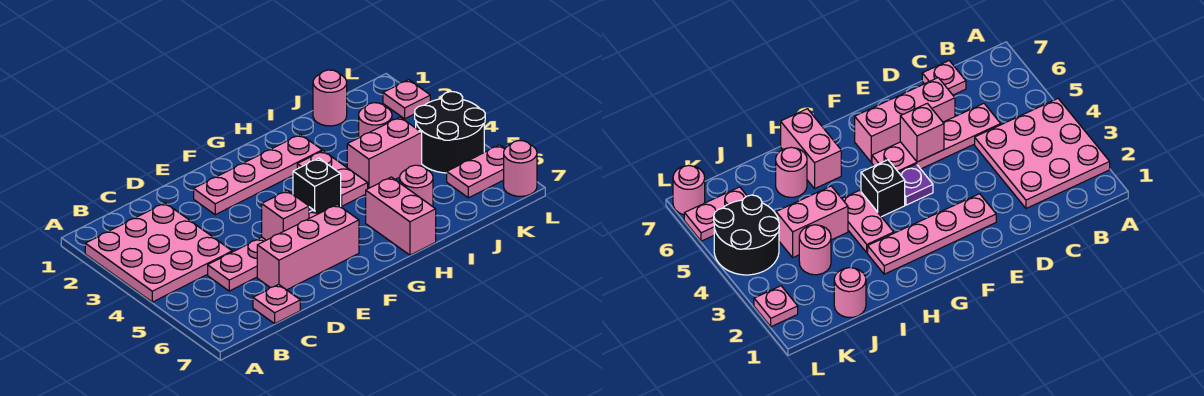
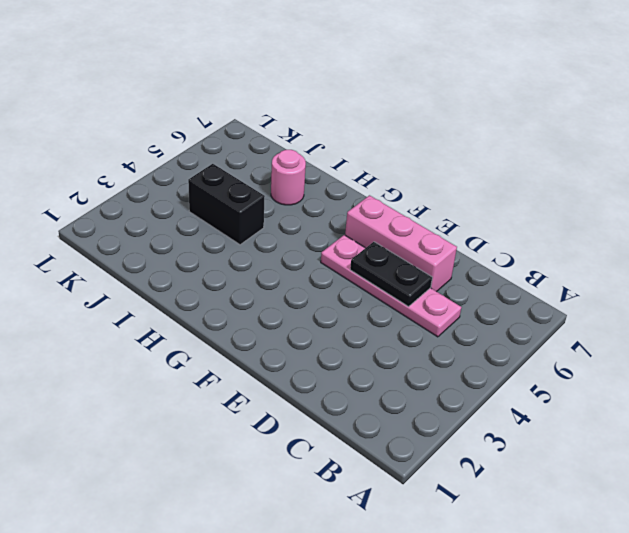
black 1x2 plate [350,242,432,307] -> pink 1x1 brick [262,191,309,240]
black 1x2 brick [188,164,265,245] -> pink 1x2 brick [347,117,422,189]
none -> pink 3x3 plate [85,203,232,302]
none -> pink 1x1 plate [253,284,300,324]
none -> pink 1x4 plate [194,134,322,215]

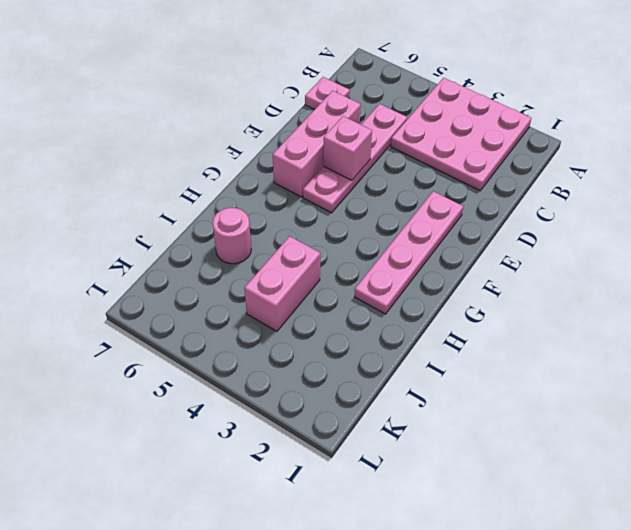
none -> purple 1x1 plate [899,164,933,205]
none -> black 1x1 brick [293,158,341,214]
none -> pink 1x2 plate [297,151,368,206]

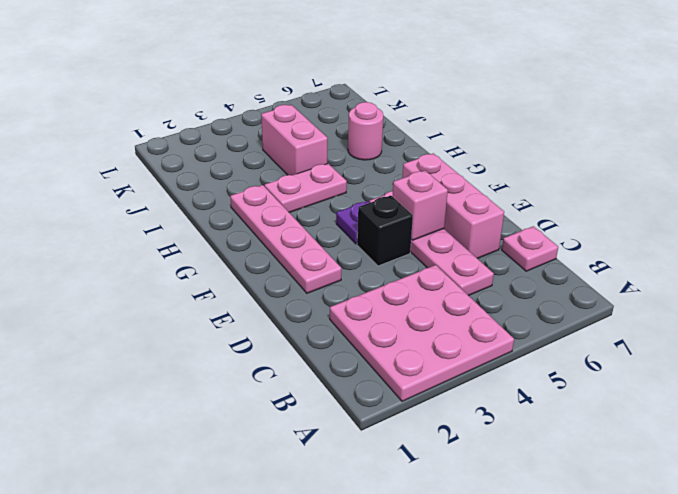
black 1x1 brick [357,195,413,266] -> black 1x1 brick moved to [293,158,341,214]
none -> pink 1x2 brick [366,177,436,255]
none -> pink 1x1 round brick [313,70,347,126]
none -> pink 1x1 round brick [359,103,392,138]

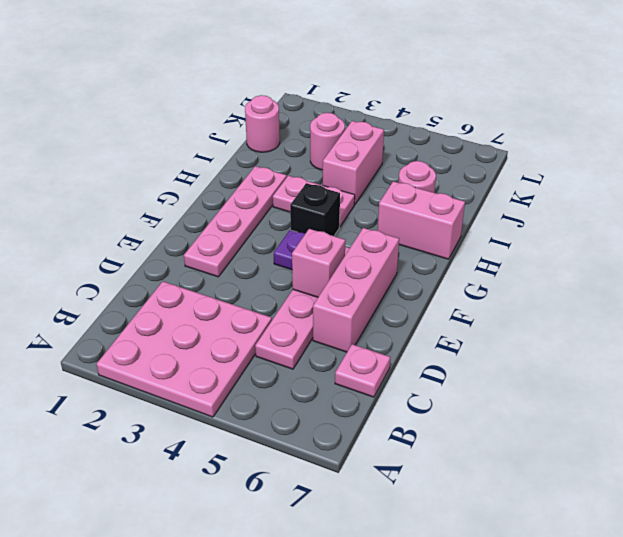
none -> black 2x2 round brick [415,92,485,173]
none -> pink 1x2 plate [447,145,505,198]
none -> pink 1x1 plate [383,80,430,119]

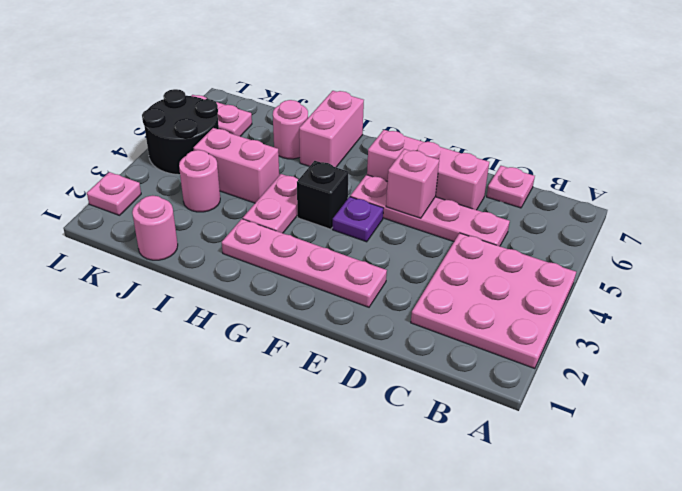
none -> pink 1x1 round brick [504,141,537,196]

